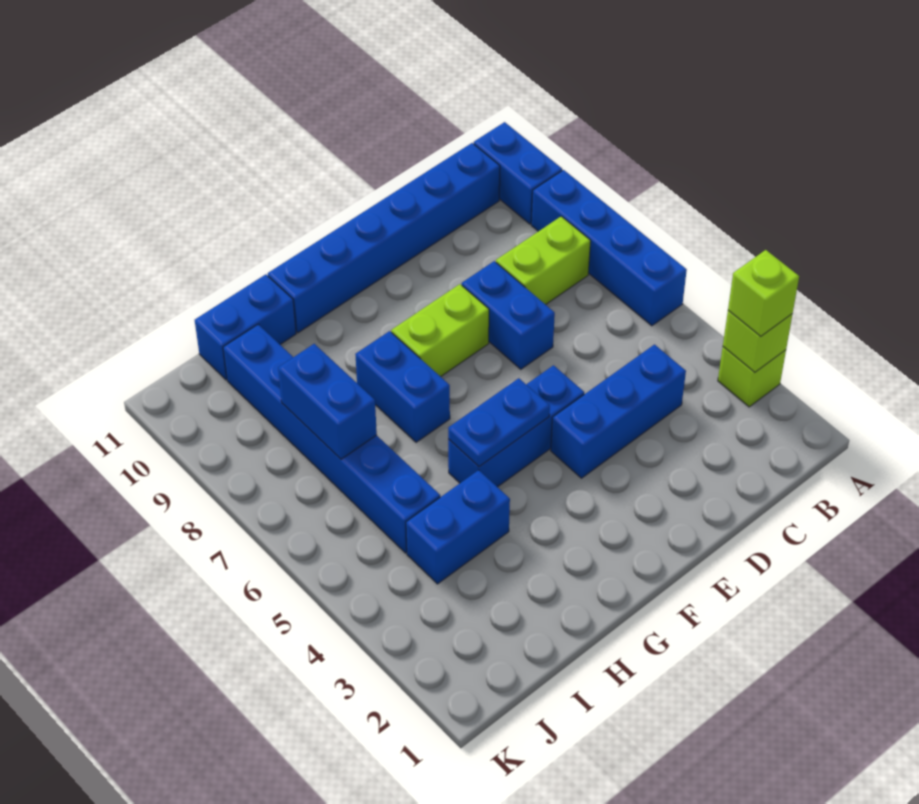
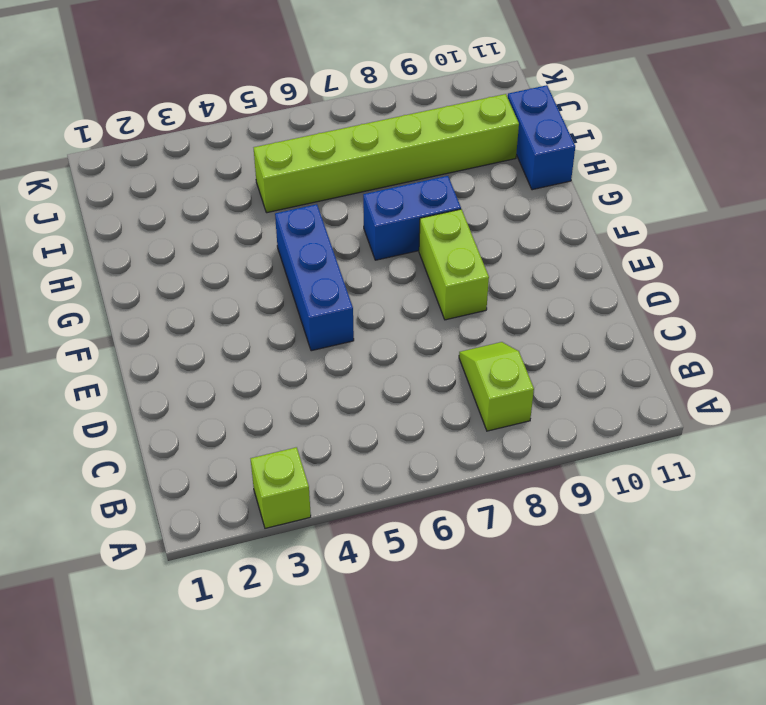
lime 1x2 slope [459,342,534,431] -> lime 1x2 brick [496,216,591,305]
lime 1x6 brick [254,94,519,213] -> blue 1x6 brick [223,324,440,553]
none -> blue 1x4 brick [531,170,687,326]
none -> blue 1x2 brick [474,122,562,224]
none -> blue 1x6 brick [268,143,500,333]

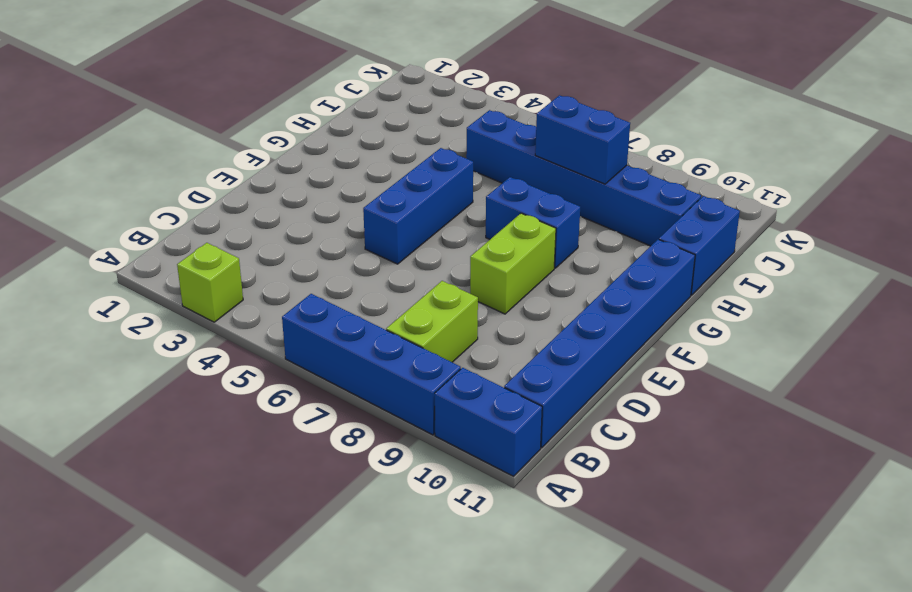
none -> blue 1x3 brick [551,345,686,478]
none -> blue 1x2 brick [462,261,555,369]
none -> blue 1x2 brick [406,470,510,584]

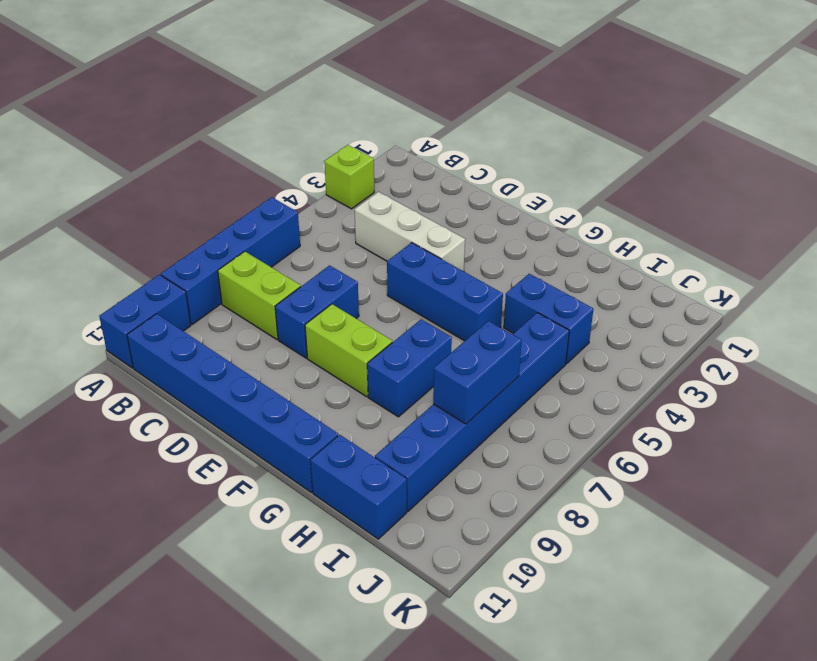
white 1x3 brick [354,192,465,271] -> blue 1x3 brick [551,345,686,478]
none -> lime 1x1 brick [723,311,792,372]
none -> blue 1x2 plate [448,378,550,467]
none -> lime 1x1 brick [728,250,799,336]

